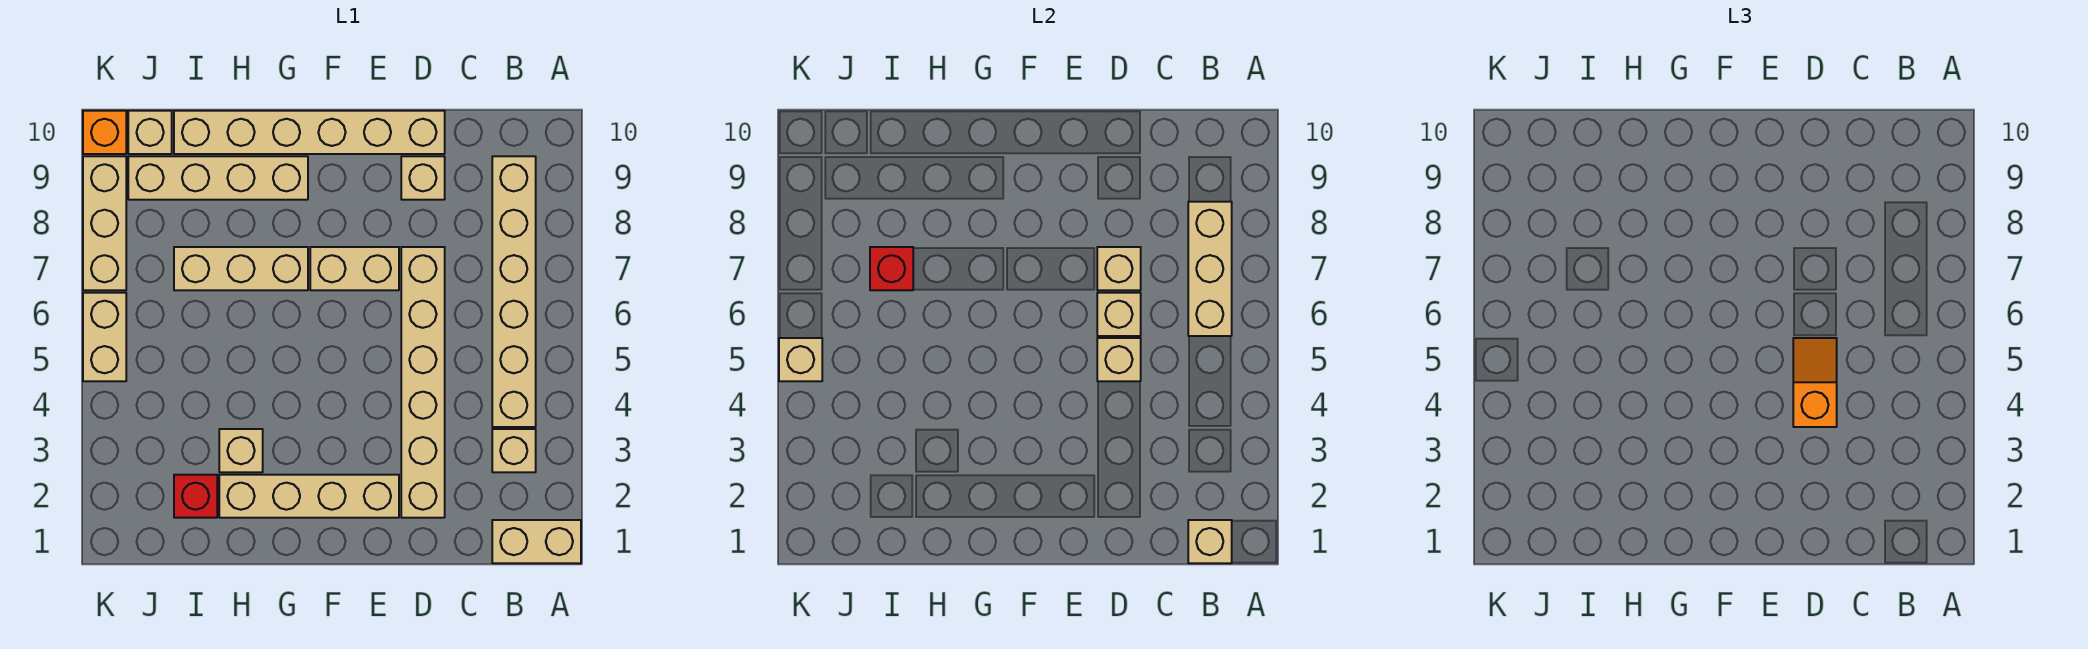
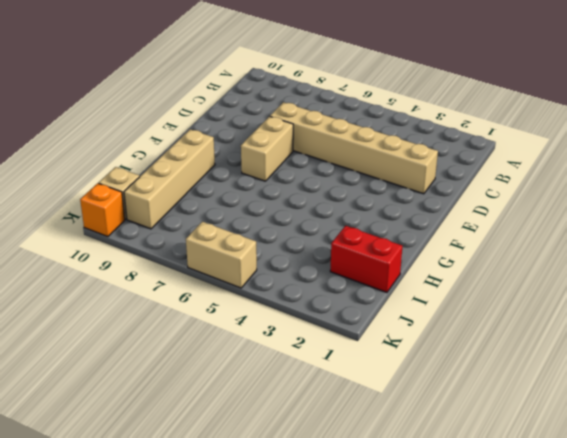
red 1x2 brick [330,226,402,293] -> red 1x1 brick [174,475,217,518]
none -> tan 1x2 brick [492,520,581,563]
none -> tan 1x1 brick [492,429,536,472]
none -> tan 1x6 brick [492,156,536,427]

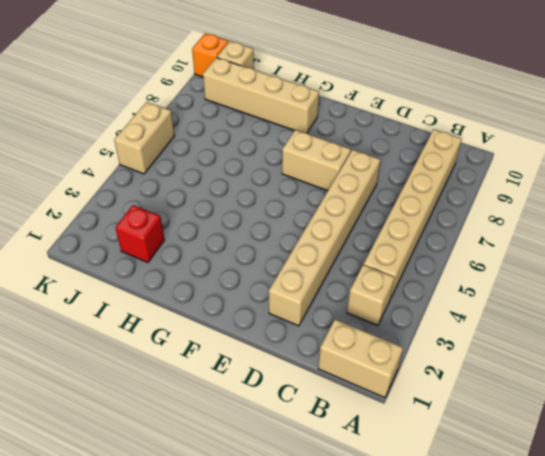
none -> tan 1x1 brick [401,156,445,200]
none -> tan 1x6 brick [174,111,445,154]
none -> tan 1x4 brick [219,475,399,518]

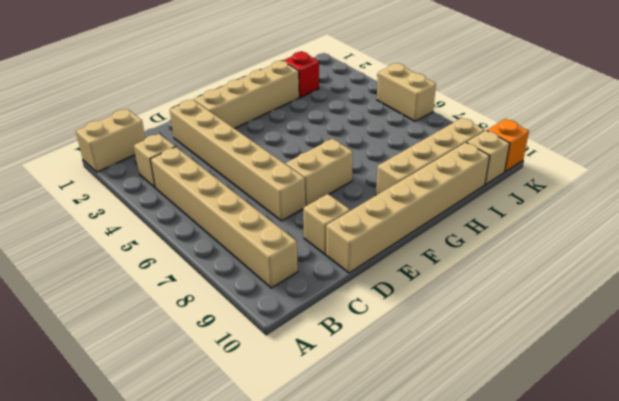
none -> tan 1x3 brick [174,247,308,290]
none -> tan 1x1 brick [219,429,263,472]
none -> tan 1x3 brick [83,156,126,290]

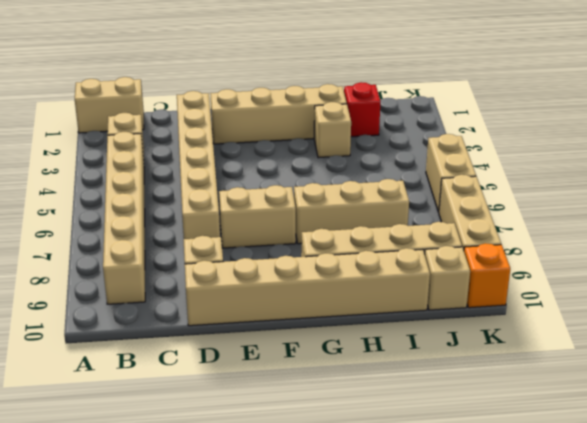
none -> tan 1x1 brick [1188,520,1232,563]
none -> tan 1x3 brick [1188,202,1232,336]
none -> tan 1x1 brick [1097,338,1141,381]

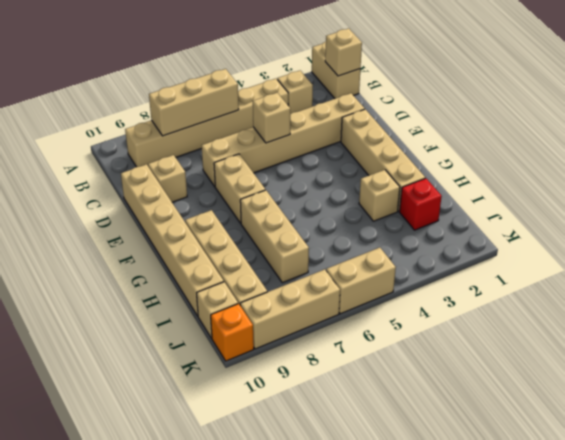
none -> tan 1x1 brick [1097,293,1141,336]
none -> tan 1x1 brick [1097,247,1141,290]
none -> red 1x1 brick [870,247,913,290]

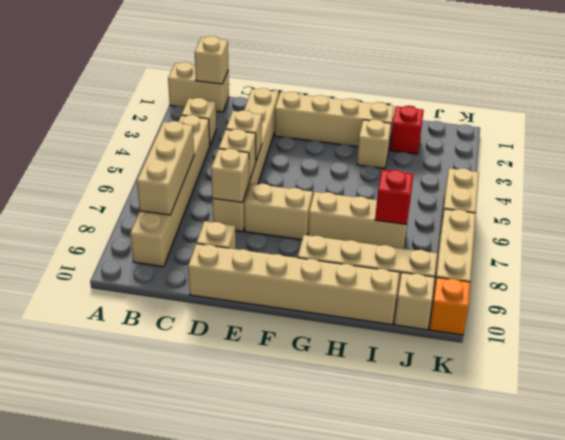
none -> tan 1x1 brick [779,338,822,381]
none -> orange 1x2 slope [1793,338,1837,427]

